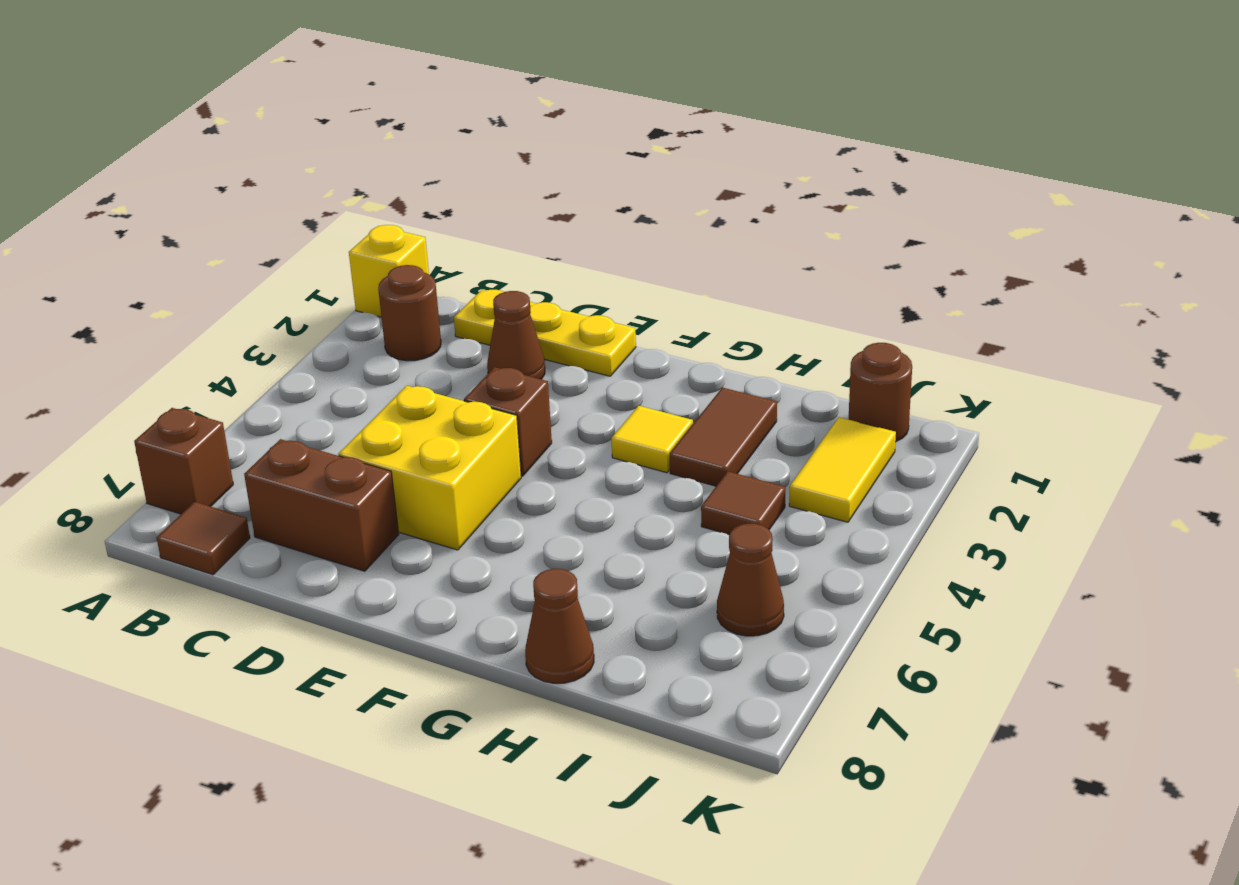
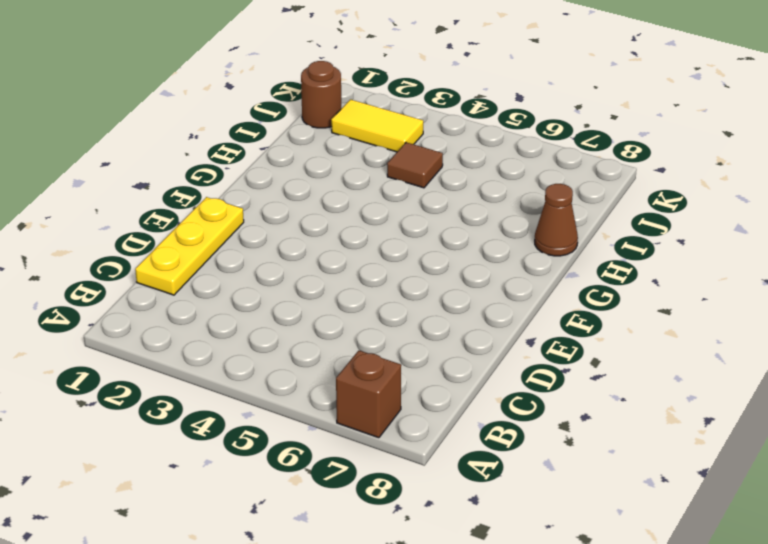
none -> yellow 1x1 brick [349,225,429,317]
none -> brown 1x1 round brick [378,265,441,361]
none -> brown 1x1 tile [157,502,250,575]

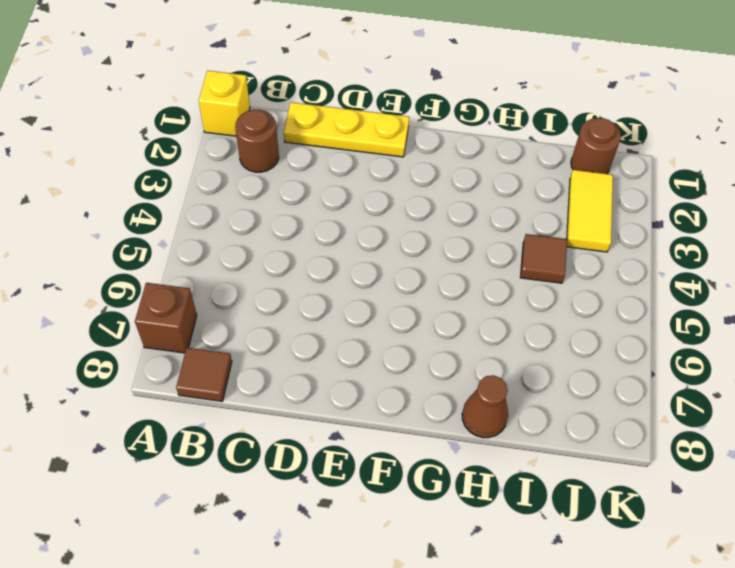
none -> brown 1x2 brick [244,439,399,571]
none -> brown 1x1 cone [487,291,545,379]
none -> yellow 2x2 brick [338,386,521,550]

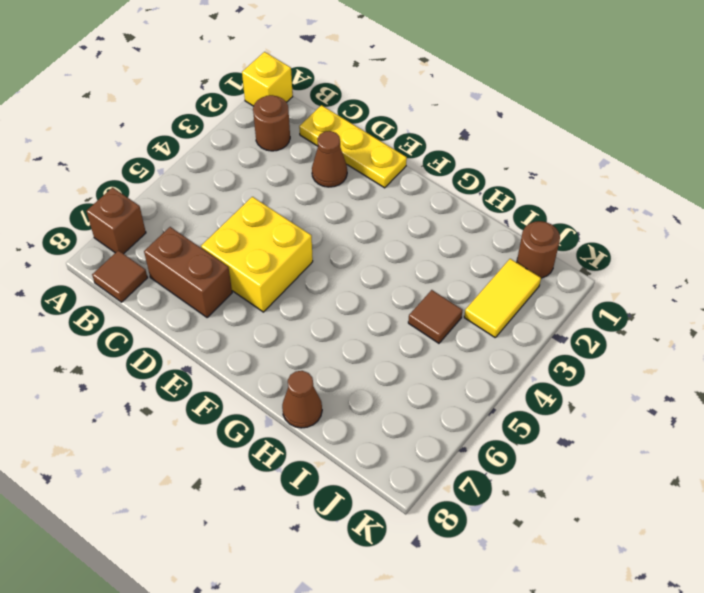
none -> brown 1x1 brick [464,367,552,476]
none -> yellow 1x1 tile [611,406,693,473]
none -> brown 1x2 tile [670,388,777,486]

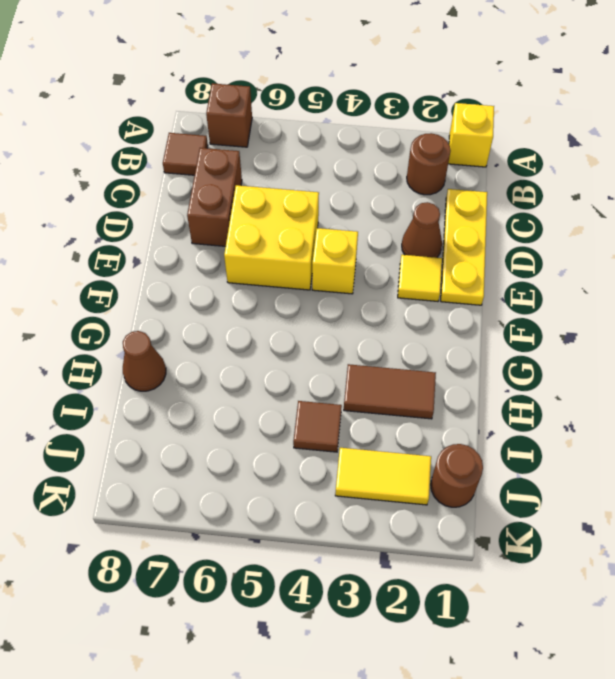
yellow 1x1 tile [398,255,442,301] -> yellow 1x1 tile moved to [611,406,693,473]
yellow 1x1 brick [312,228,358,294] -> brown 1x1 brick [464,367,552,476]
none -> brown 1x1 cone [717,524,784,636]

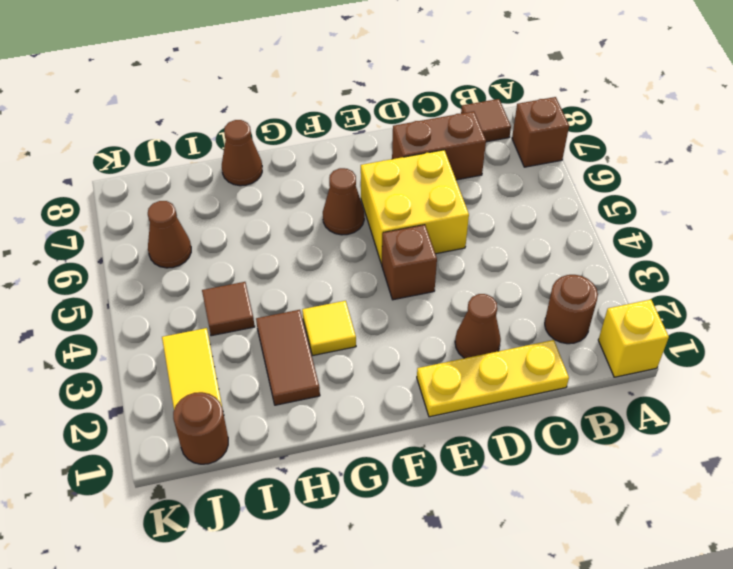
brown 1x1 cone [323,168,364,235] -> none

